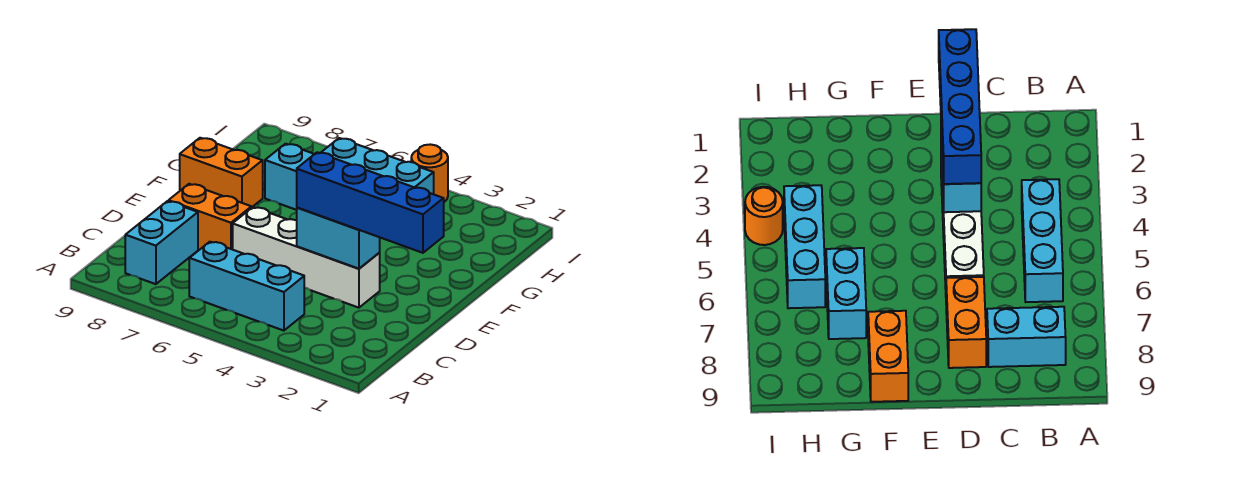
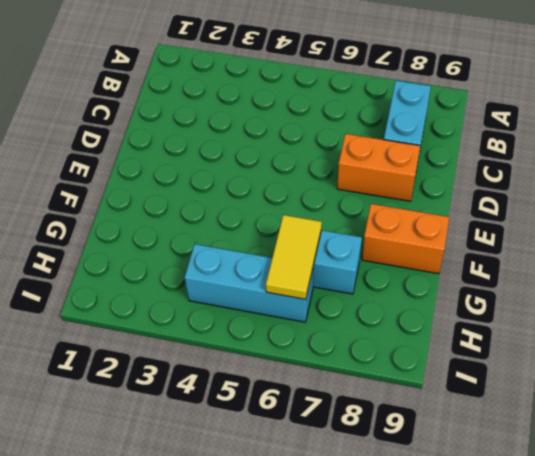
yellow 1x2 tile [266,215,322,299] -> none
none -> cyan 1x3 brick [189,242,304,331]
none -> white 1x4 brick [233,207,380,308]

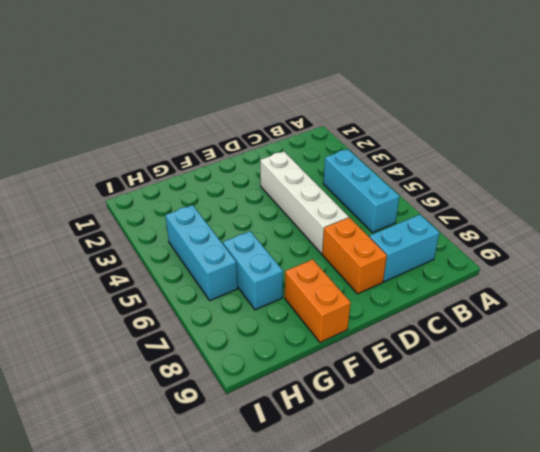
none -> orange 1x1 round brick [411,144,448,202]
none -> cyan 1x2 brick [297,208,380,269]

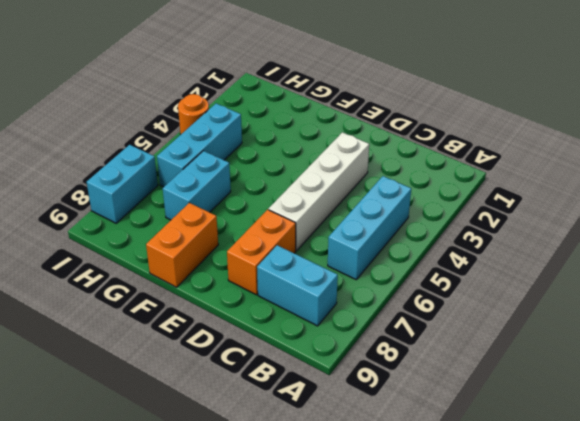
cyan 1x2 brick [87,145,158,223] -> cyan 1x2 brick moved to [297,208,380,269]
none -> blue 1x4 brick [297,152,444,253]

